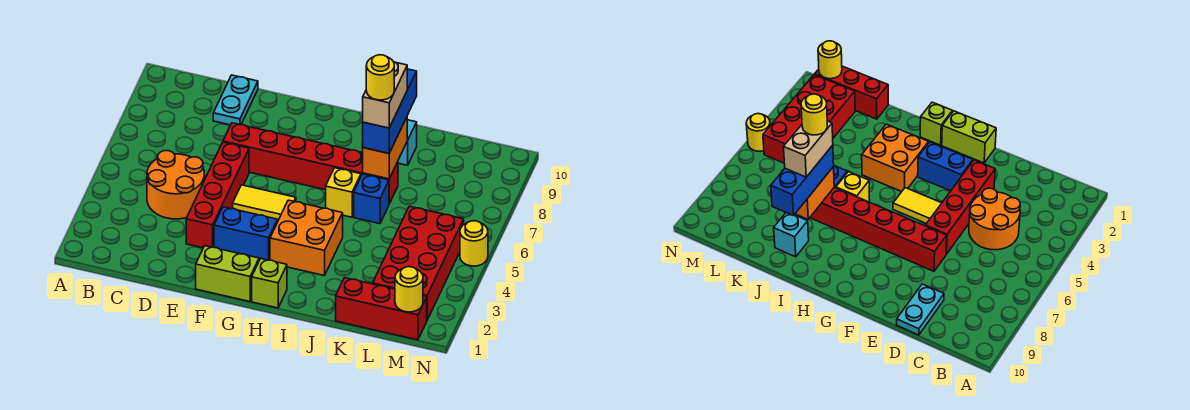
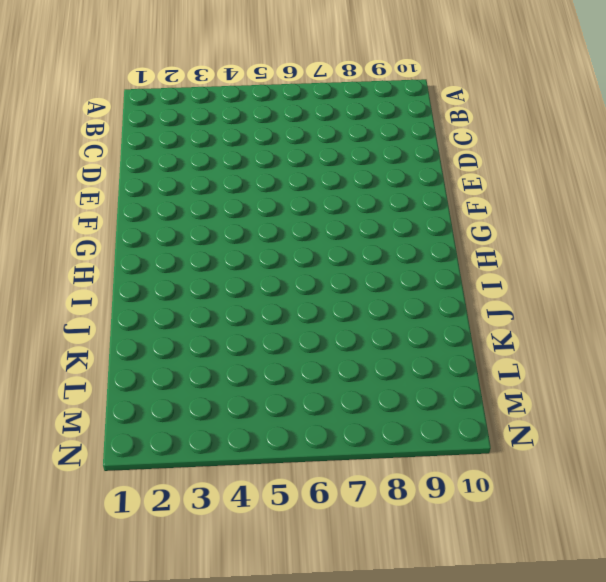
none -> orange 2x2 round brick [147,151,204,219]
none -> cyan 1x2 plate [213,75,258,125]
none -> red 1x4 brick [186,142,249,248]

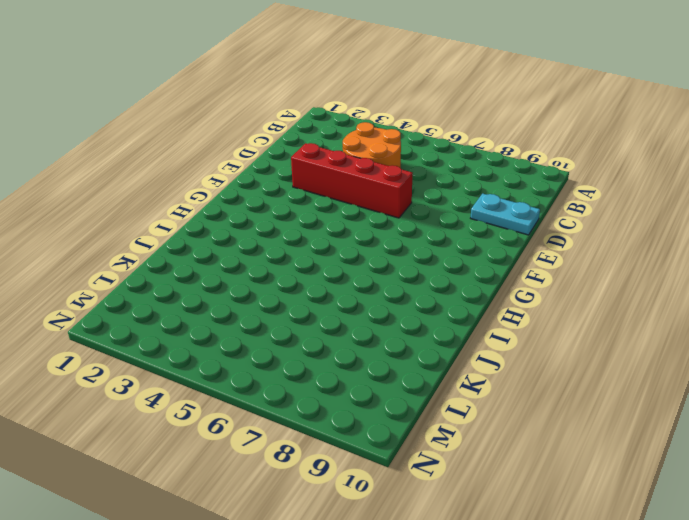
none -> red 1x6 brick [223,123,398,204]
none -> lime 1x2 brick [196,246,259,302]
none -> blue 1x2 brick [214,207,277,260]

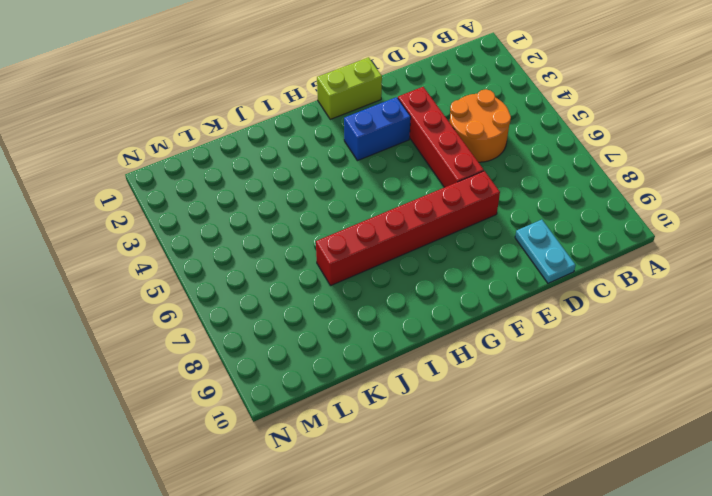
none -> yellow 1x2 tile [233,185,296,222]
none -> lime 1x1 brick [252,259,287,308]
none -> orange 2x2 brick [270,200,343,276]

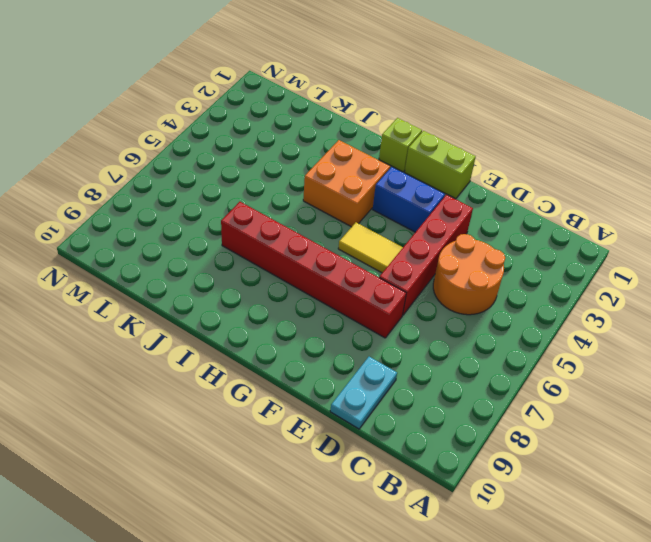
none -> yellow 1x1 brick [326,168,361,217]
none -> blue 1x1 brick [354,174,389,224]
none -> cyan 1x1 brick [398,120,417,165]

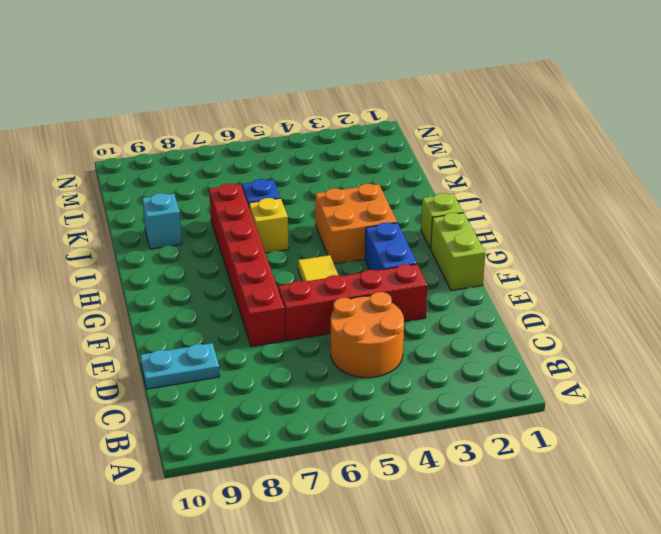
none -> red 1x3 brick [336,278,427,340]
none -> red 2x4 brick [373,206,464,320]
none -> yellow 1x1 round brick [460,221,488,266]

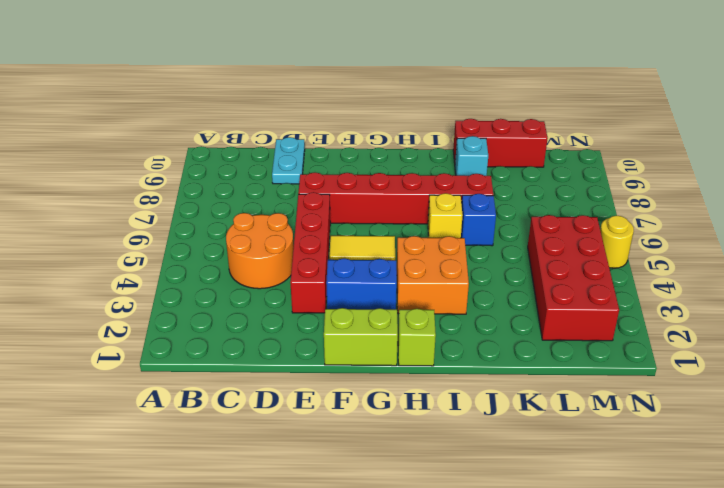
red 1x3 brick [453,119,548,167] -> red 1x3 brick moved to [336,278,427,340]
none -> orange 1x2 brick [363,117,408,179]
none -> yellow 1x1 round brick [395,267,423,312]
none -> blue 1x3 brick [362,69,417,153]

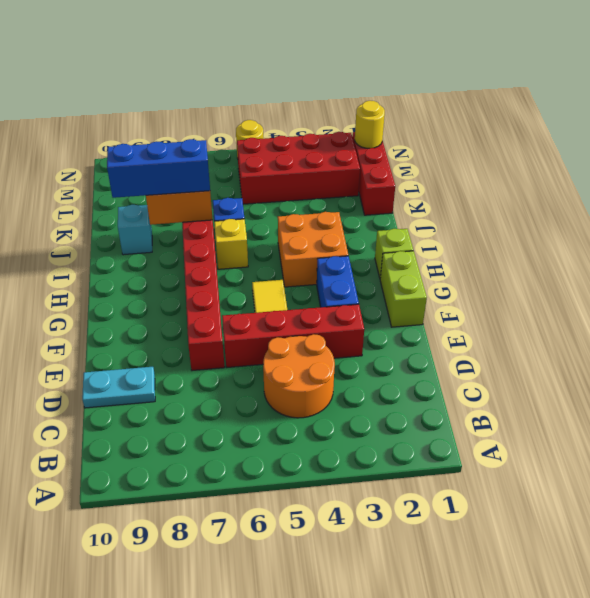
none -> tan 1x2 brick [363,62,407,128]
none -> yellow 1x1 round brick [366,55,394,100]

